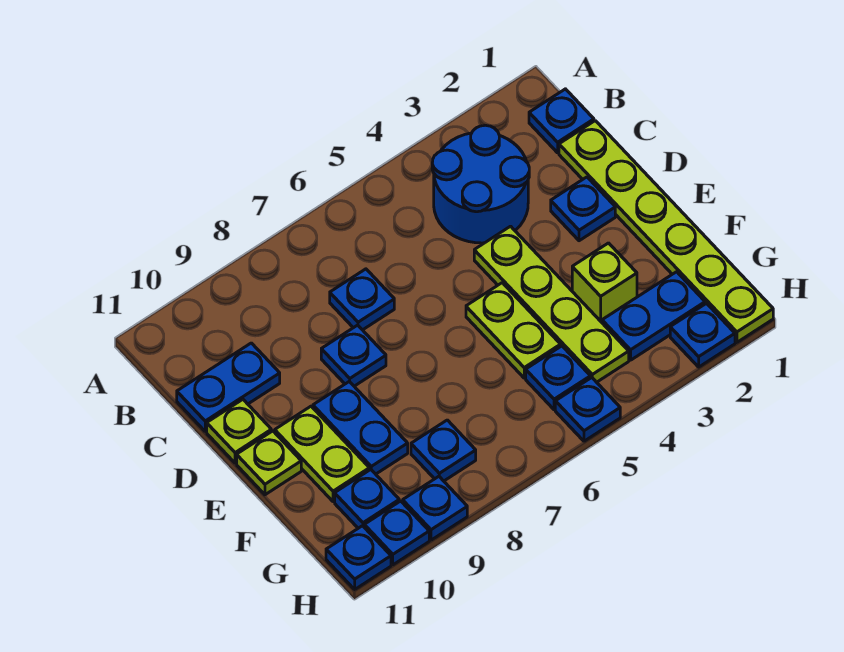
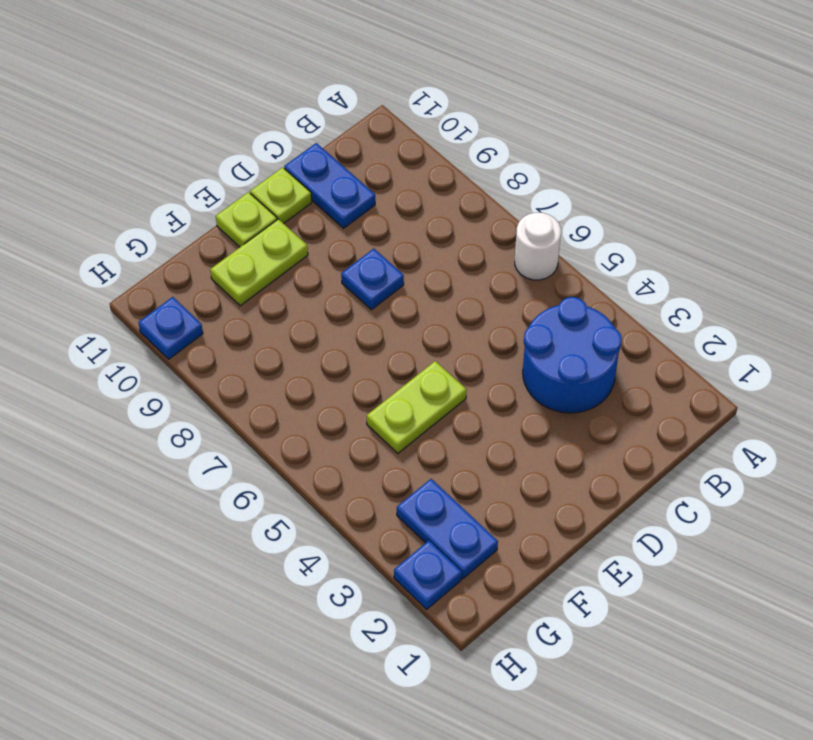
white 1x1 round brick [515,213,561,280] -> none
none -> blue 1x1 plate [529,89,594,153]
none -> lime 1x6 plate [559,121,773,342]
none -> blue 1x1 plate [330,269,394,330]

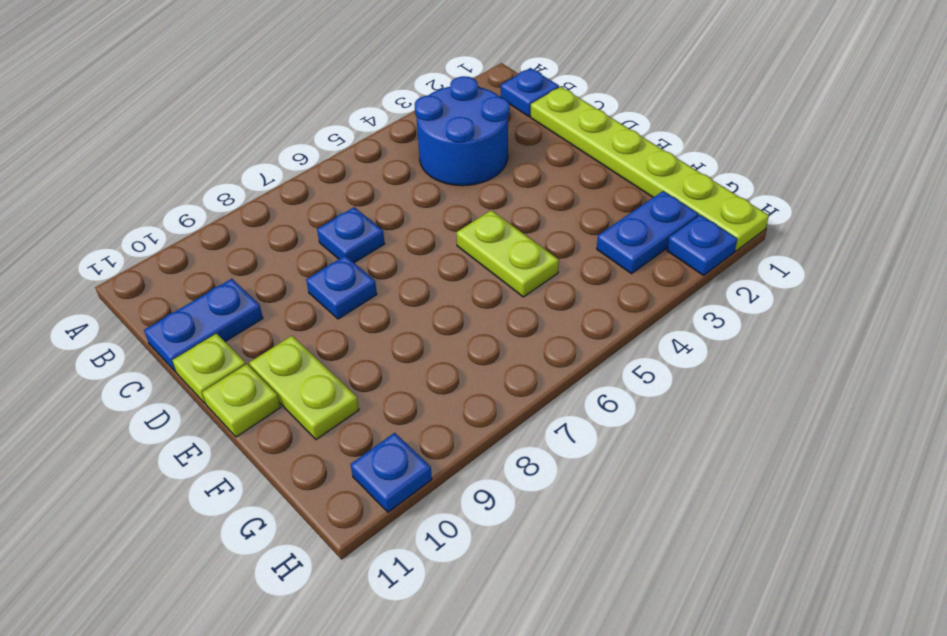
none -> blue 1x1 plate [551,177,615,241]
none -> lime 1x4 plate [474,226,629,382]
none -> blue 1x2 plate [313,382,408,474]

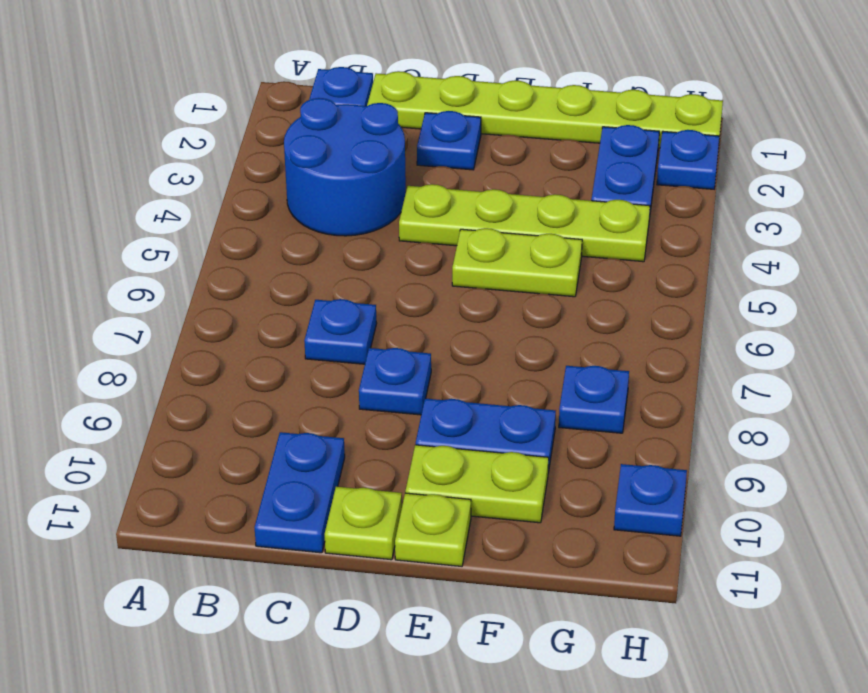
none -> lime 1x1 brick [572,243,637,322]
none -> blue 1x1 plate [526,346,590,410]
none -> blue 1x1 plate [335,470,399,528]

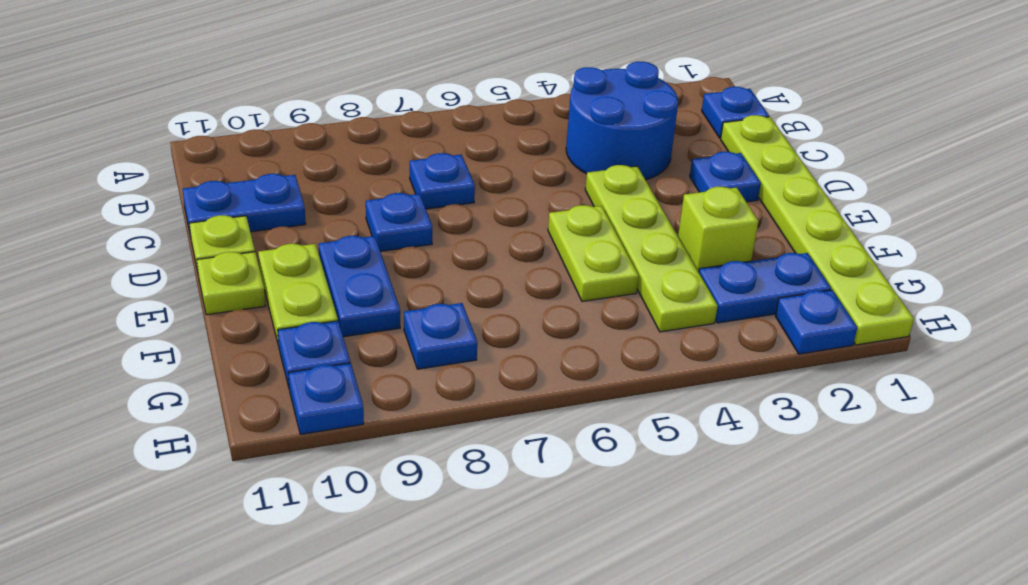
none -> blue 1x1 plate [526,346,590,410]
none -> blue 1x1 plate [555,378,620,441]
none -> blue 1x1 plate [403,476,467,540]

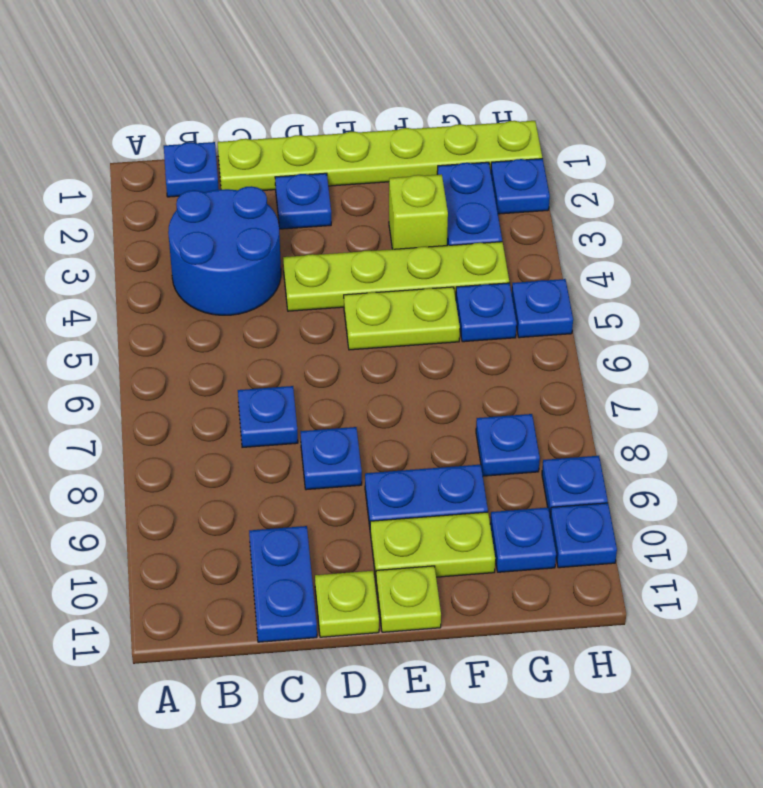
none -> blue 1x1 plate [326,526,391,589]

